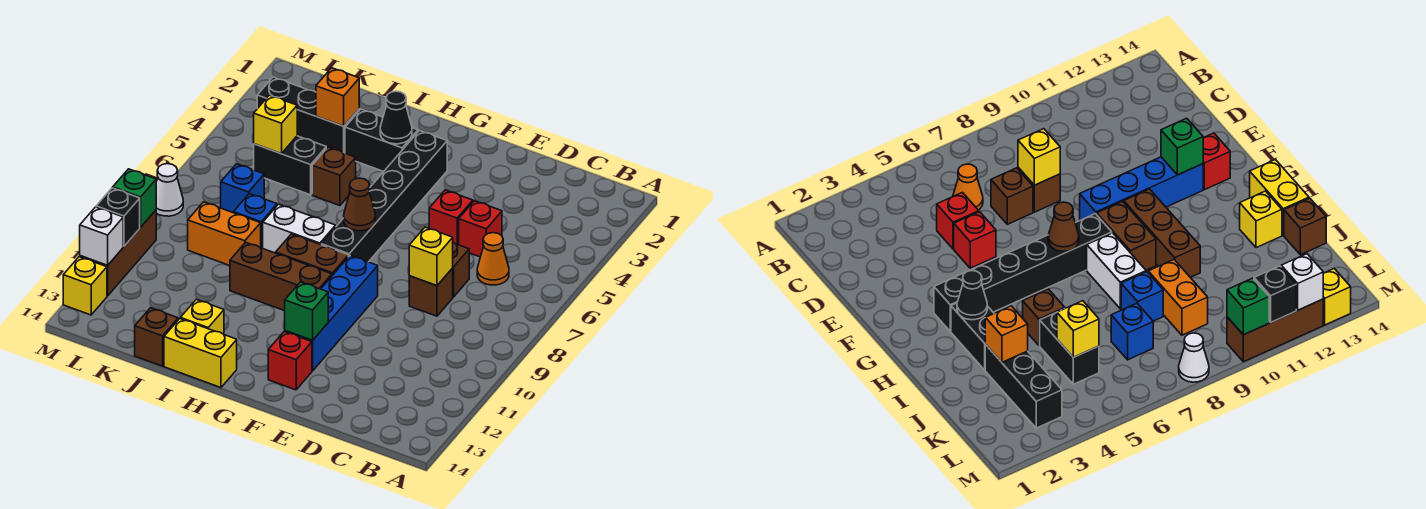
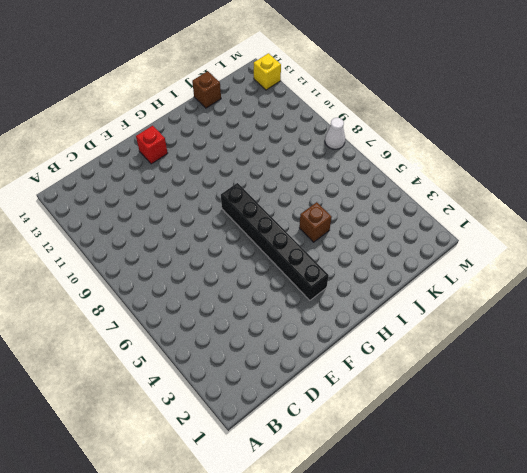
none -> orange 1x1 cone [477,233,509,285]
none -> red 1x1 brick [459,201,502,257]
none -> brown 1x1 brick [453,242,469,297]
none -> brown 1x1 brick [409,268,453,316]

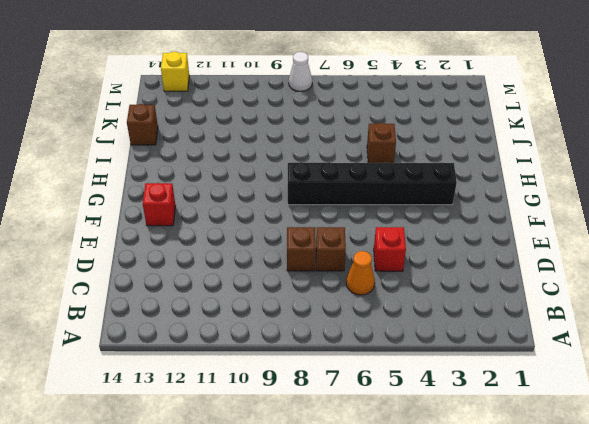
none -> red 1x1 brick [429,190,473,245]
none -> blue 1x4 brick [285,256,378,371]
none -> brown 1x2 brick [276,234,348,275]
none -> brown 1x3 brick [230,242,332,311]

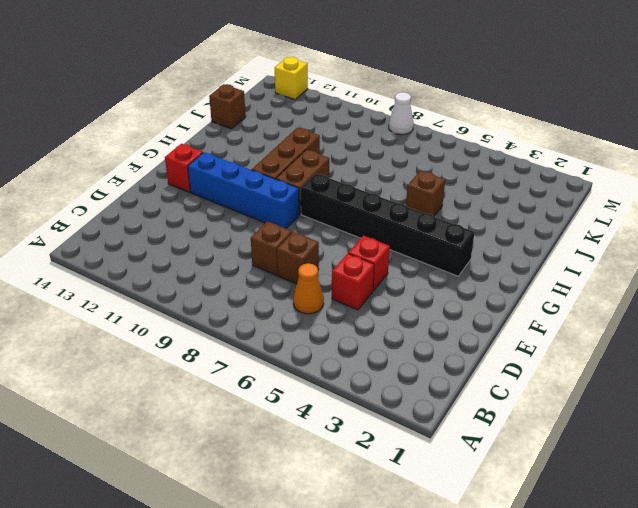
none -> black 1x2 brick [345,109,418,172]
none -> white 1x2 brick [263,204,336,253]
none -> yellow 1x2 brick [164,319,237,388]
none -> yellow 1x1 brick [180,300,224,334]

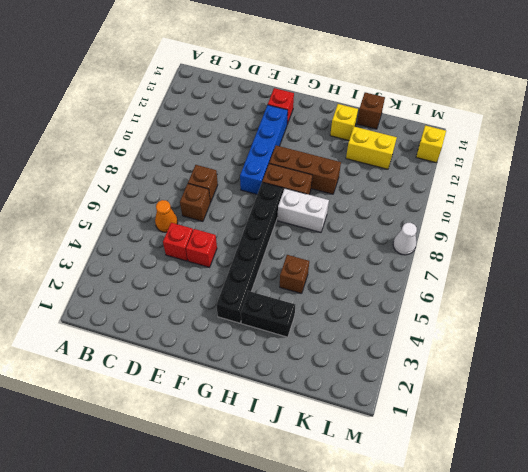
yellow 1x2 brick [346,127,397,169] -> yellow 1x2 brick moved to [164,319,237,388]
none -> black 1x3 brick [257,77,359,153]
none -> black 1x2 brick [254,136,326,195]
none -> blue 1x1 brick [234,194,277,248]
none -> orange 1x2 brick [188,202,261,266]

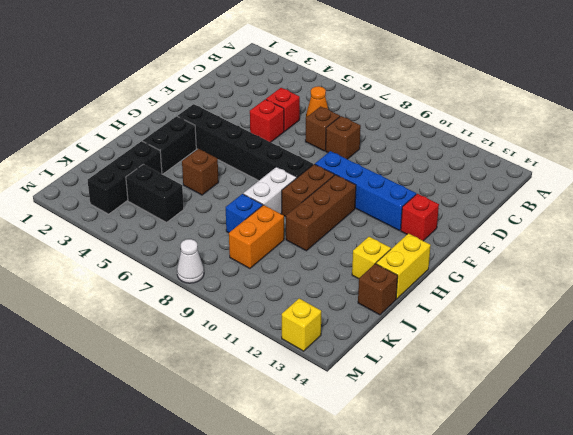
black 1x2 brick [126,164,184,222] -> black 1x2 brick turned to [254,136,326,195]
none -> blue 1x1 brick [221,164,264,213]
none -> brown 1x3 brick [80,210,156,296]
none -> yellow 1x1 brick [409,227,453,286]
none -> green 1x1 brick [285,282,328,340]

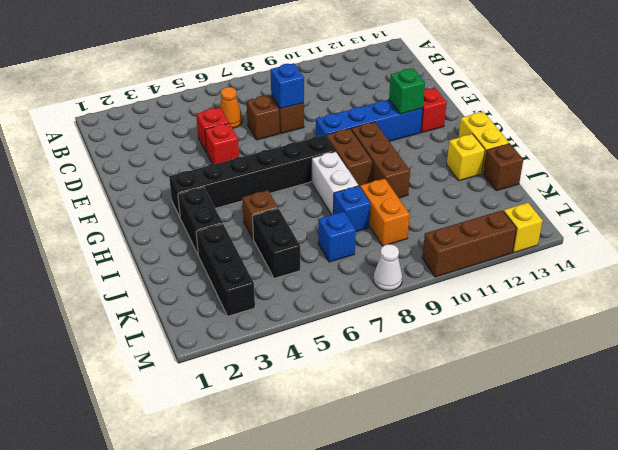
blue 1x1 brick [271,63,304,109] -> yellow 1x1 brick [409,227,453,286]
none -> brown 1x1 cone [344,178,375,231]
none -> black 1x1 cone [380,91,412,144]
none -> orange 1x1 brick [316,68,359,126]
none -> yellow 1x1 brick [254,95,297,154]

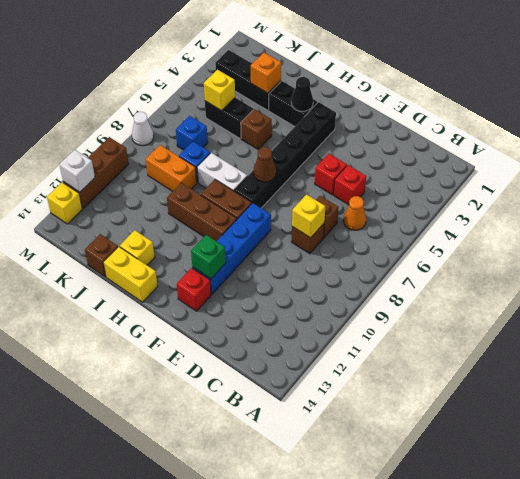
none -> green 1x1 brick [113,169,156,227]
none -> black 1x1 brick [96,188,140,246]

